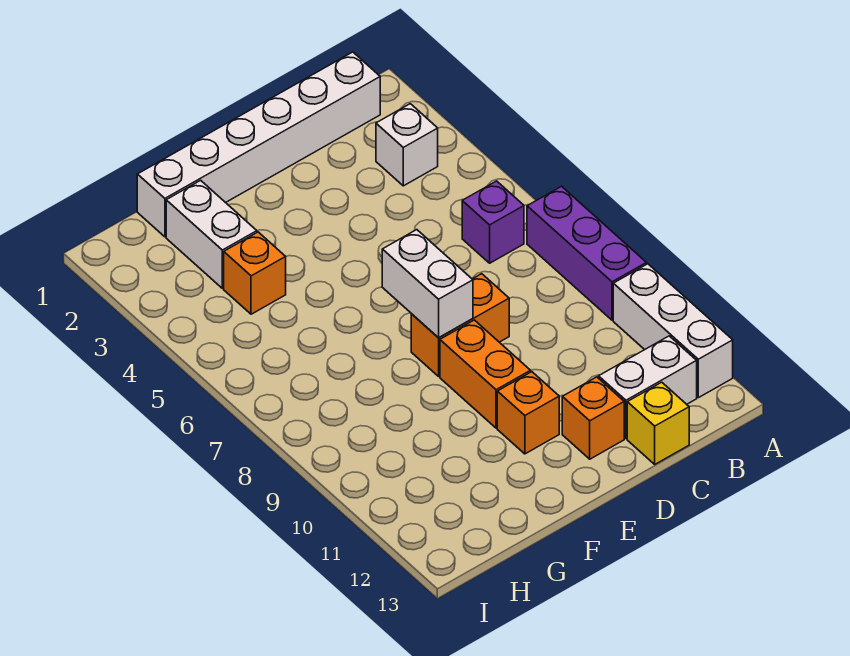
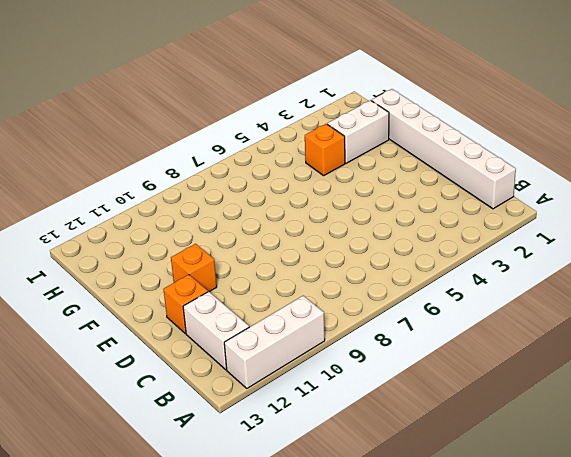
none -> purple 1x3 brick [527,186,647,320]
none -> white 1x1 brick [376,104,438,186]
none -> purple 1x1 brick [462,181,524,263]

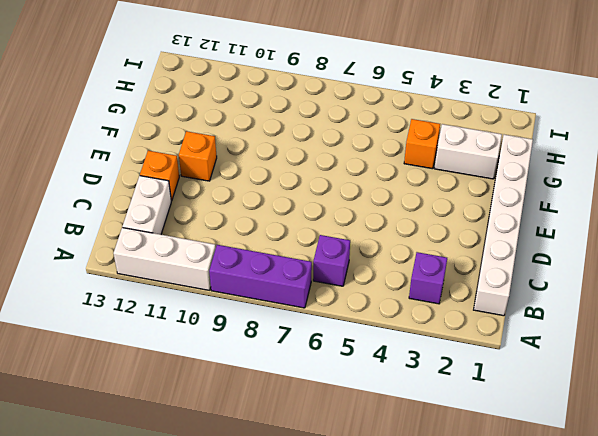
purple 1x1 brick [409,252,447,304] -> white 1x1 brick [376,104,438,186]
none -> yellow 1x1 brick [627,382,689,464]
none -> orange 1x2 brick [411,274,509,376]
none -> orange 1x2 brick [440,320,531,428]

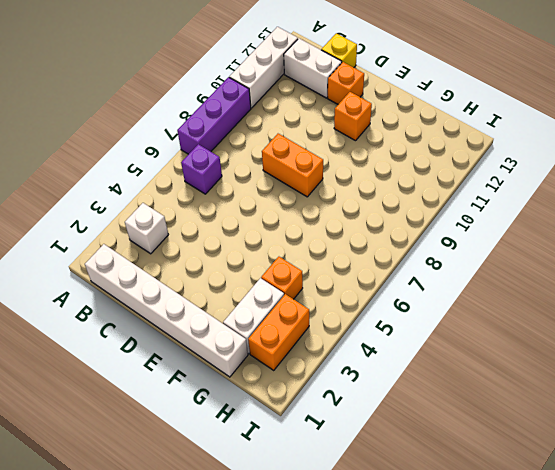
orange 1x2 brick [248,294,309,370] -> orange 1x2 brick moved to [440,320,531,428]
none -> white 1x2 brick [382,230,473,337]

